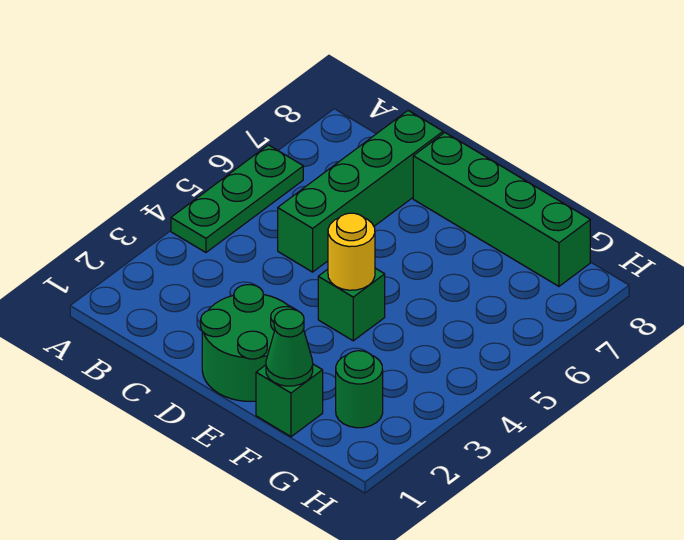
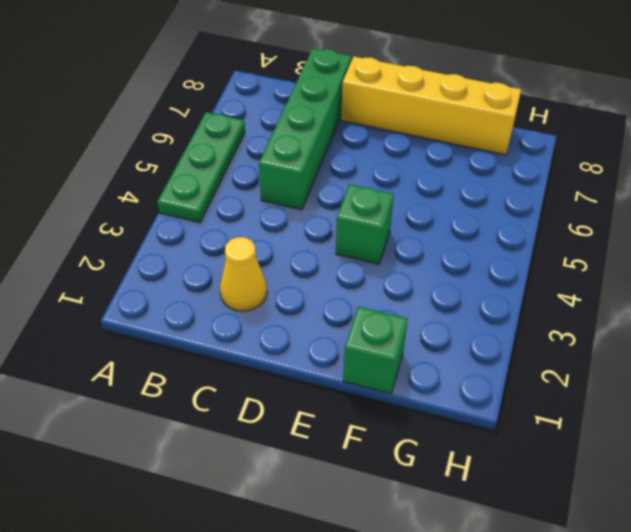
yellow 1x1 cone [220,237,267,311] -> none
yellow 1x4 brick [341,57,521,155] -> green 1x4 brick [413,133,590,286]
none -> green 2x2 round brick [201,285,296,401]
none -> green 1x1 round brick [336,351,383,428]

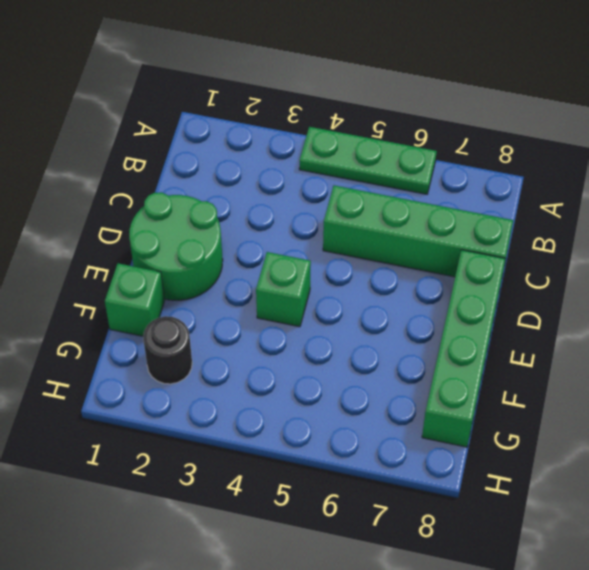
black 1x1 round brick [143,316,192,384] -> green 1x1 round brick [336,351,383,428]
none -> yellow 1x1 round brick [328,213,375,290]
none -> green 1x1 cone [266,309,313,386]

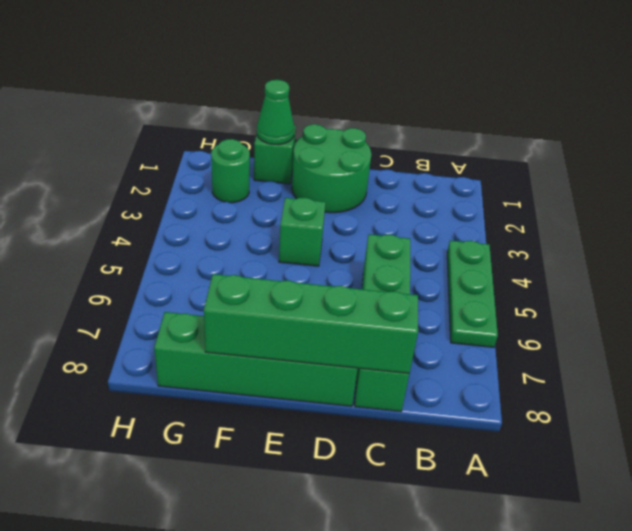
green 1x4 brick [204,274,418,373] -> none
none -> yellow 1x1 round brick [328,213,375,290]

